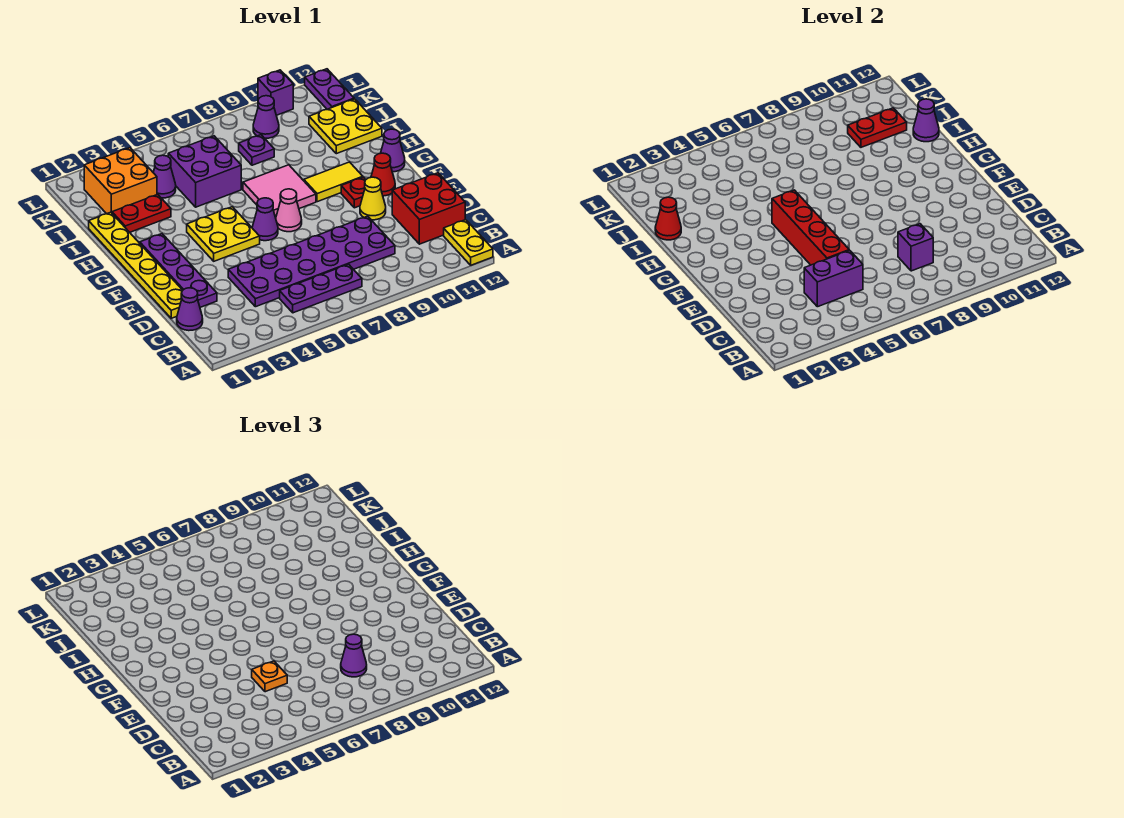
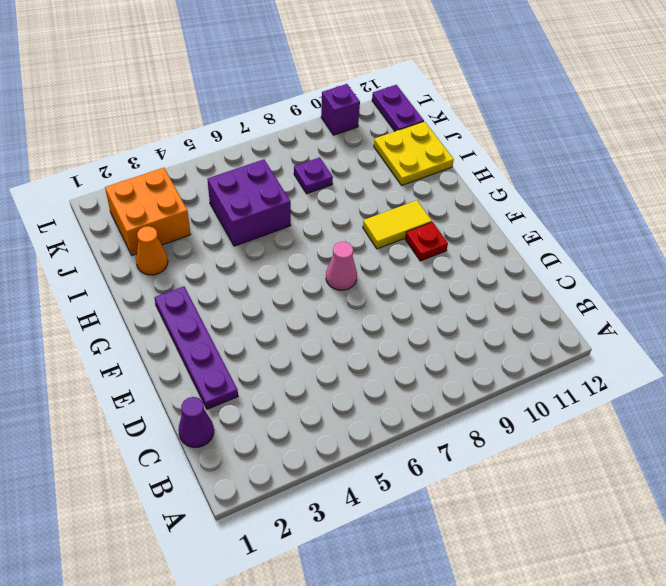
orange 1x1 cone [136,226,168,275] -> red 1x2 plate [112,194,171,232]
none -> yellow 1x2 plate [444,220,493,265]
none -> purple 1x3 plate [280,264,362,313]
none -> purple 2x6 plate [228,216,395,307]
none -> red 2x2 brick [392,173,465,244]

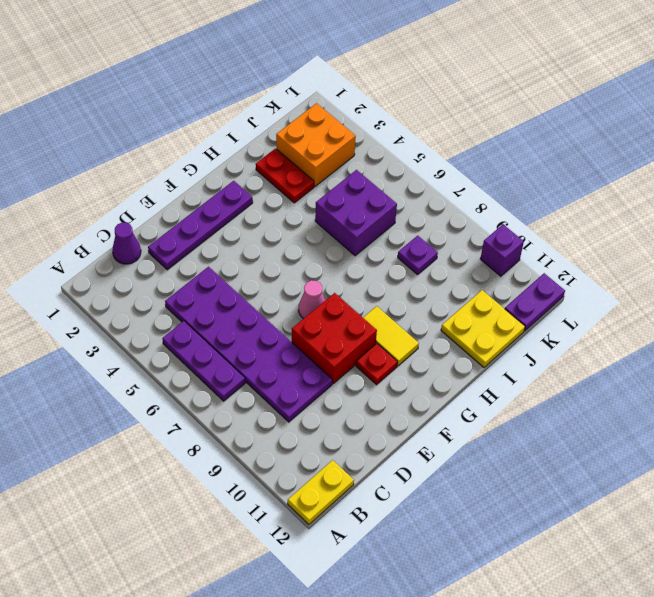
red 2x2 brick [292,293,377,384] -> red 2x2 brick moved to [392,173,465,244]
none -> yellow 1x6 plate [89,212,183,318]
none -> yellow 1x1 cone [360,177,386,220]
none -> yellow 2x2 plate [187,207,260,261]
none -> purple 1x1 cone [252,198,278,241]

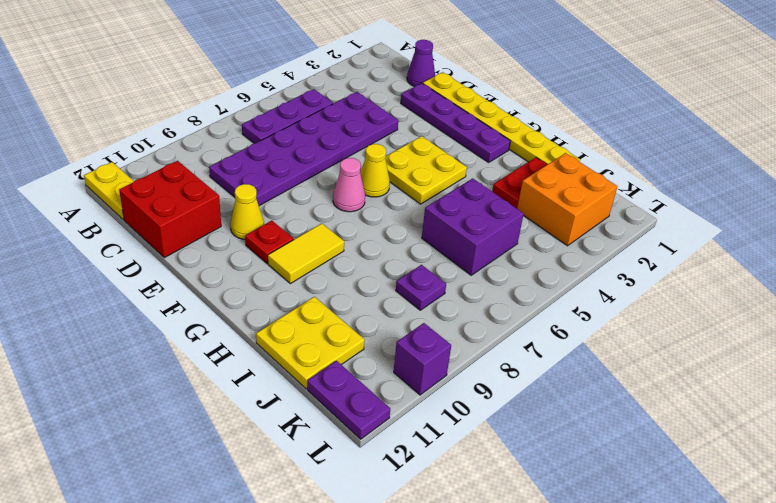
yellow 1x1 cone [360,144,390,197] -> purple 1x1 cone [252,198,278,241]
none -> red 1x1 cone [371,153,395,196]
none -> pink 2x2 tile [243,165,316,218]
none -> purple 1x1 cone [381,129,405,172]
none -> purple 1x1 cone [153,155,176,198]

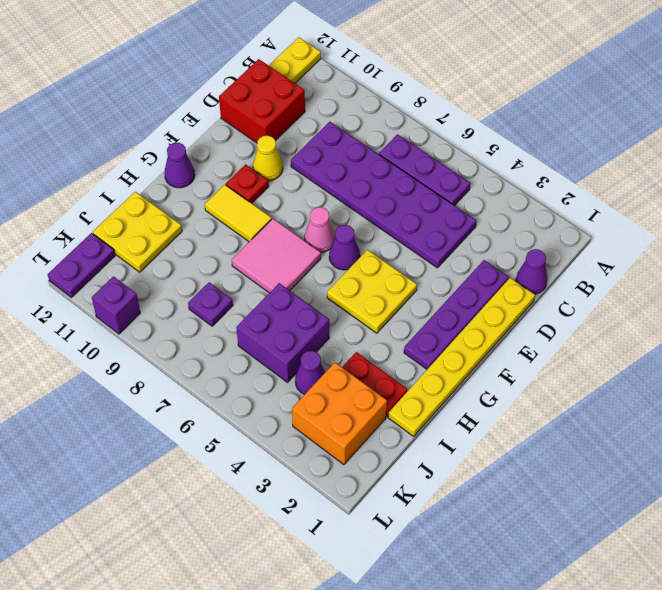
none -> red 1x1 cone [371,153,395,196]
none -> purple 1x1 cone [253,96,279,138]
none -> purple 1x2 brick [804,250,863,307]
none -> purple 1x1 brick [898,224,933,271]

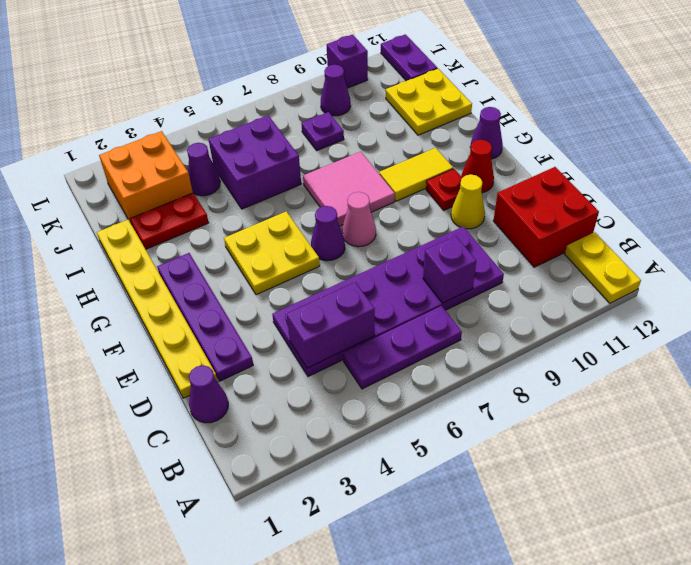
none -> red 1x4 brick [772,190,849,265]
none -> red 1x1 cone [655,197,681,240]
none -> purple 1x1 cone [913,99,939,142]
none -> red 1x2 plate [848,108,907,147]

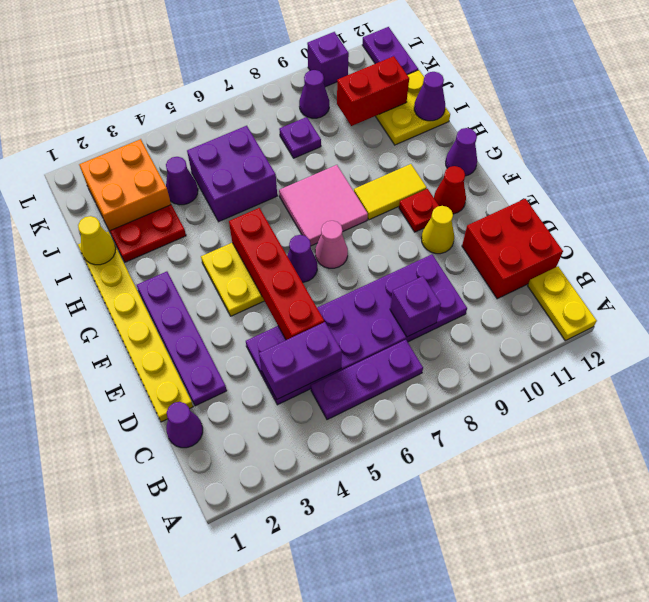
yellow 1x1 cone [78,216,116,265] -> red 1x1 cone [655,197,681,240]
red 1x2 brick [337,56,409,126] -> red 1x2 plate [848,108,907,147]
none -> purple 1x1 cone [341,634,367,677]
none -> orange 1x1 plate [252,661,287,692]

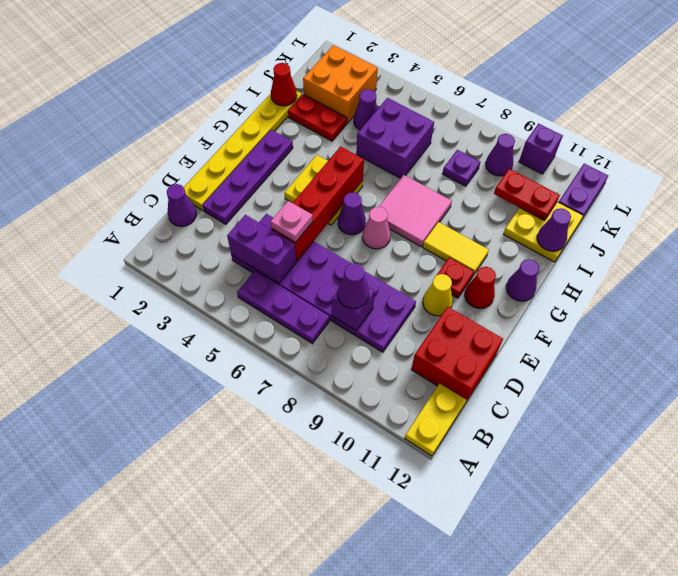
pink 1x1 plate [271,201,313,242] -> orange 1x1 plate [252,661,287,692]

